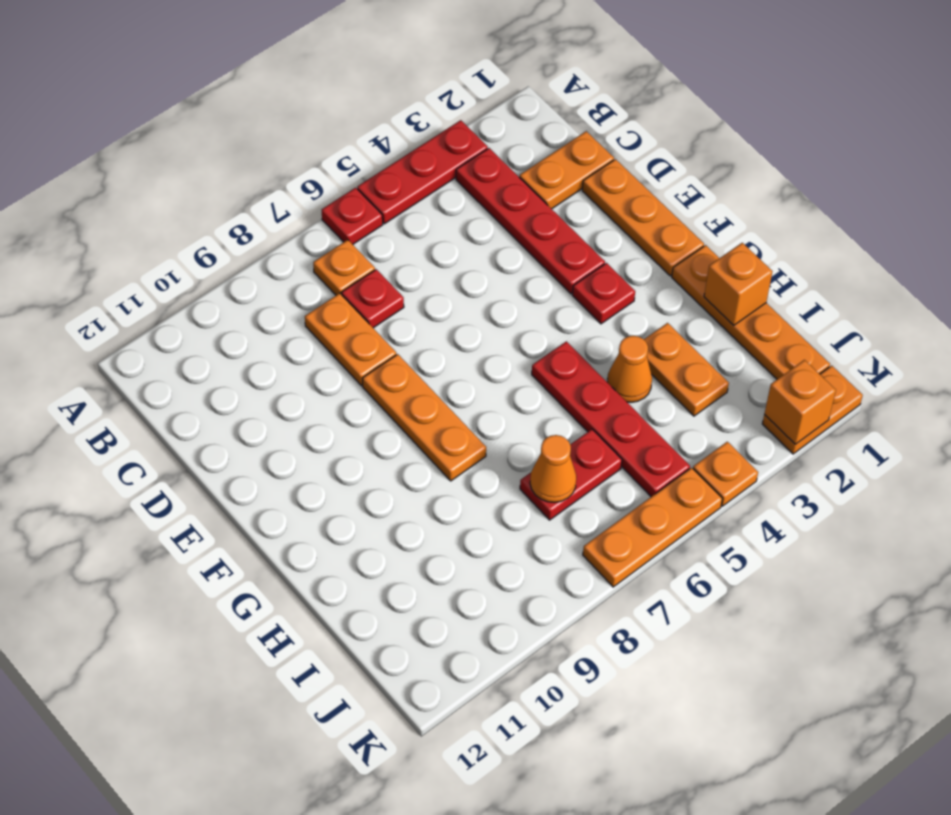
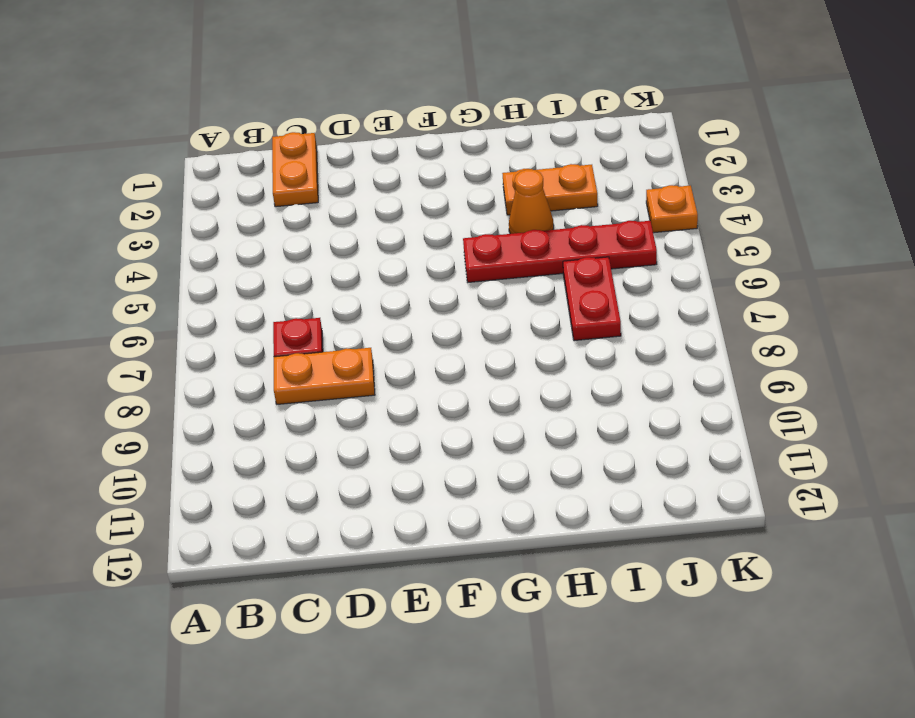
none -> red 1x3 plate [357,120,488,224]
none -> red 1x1 plate [322,188,383,244]
none -> red 1x4 plate [456,148,605,294]

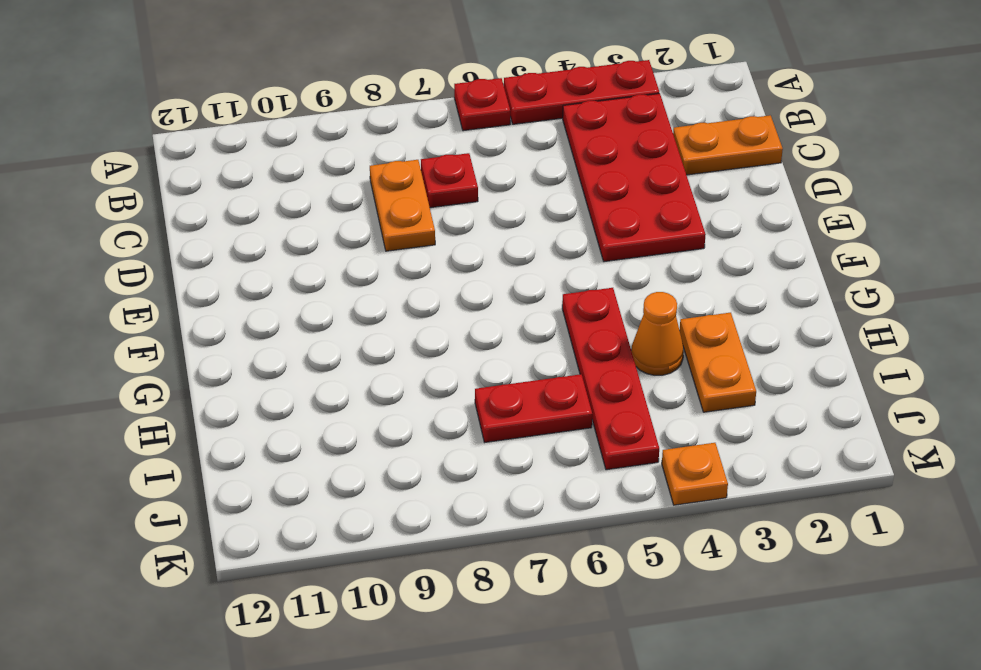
red 2x4 plate [563,94,706,262] -> red 1x4 plate [456,148,605,294]
none -> orange 1x1 plate [313,240,375,295]
none -> orange 1x3 plate [582,159,704,276]
none -> orange 1x3 plate [362,354,486,481]

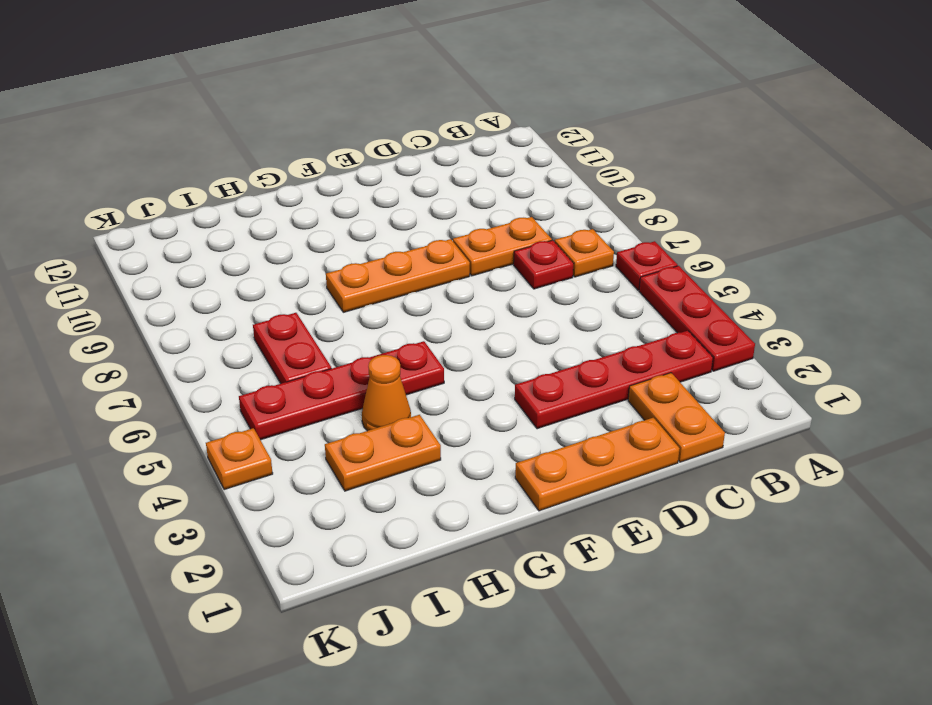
none -> red 1x1 plate [572,263,635,324]
none -> orange 1x4 plate [672,245,830,379]
none -> orange 1x2 plate [762,366,863,454]

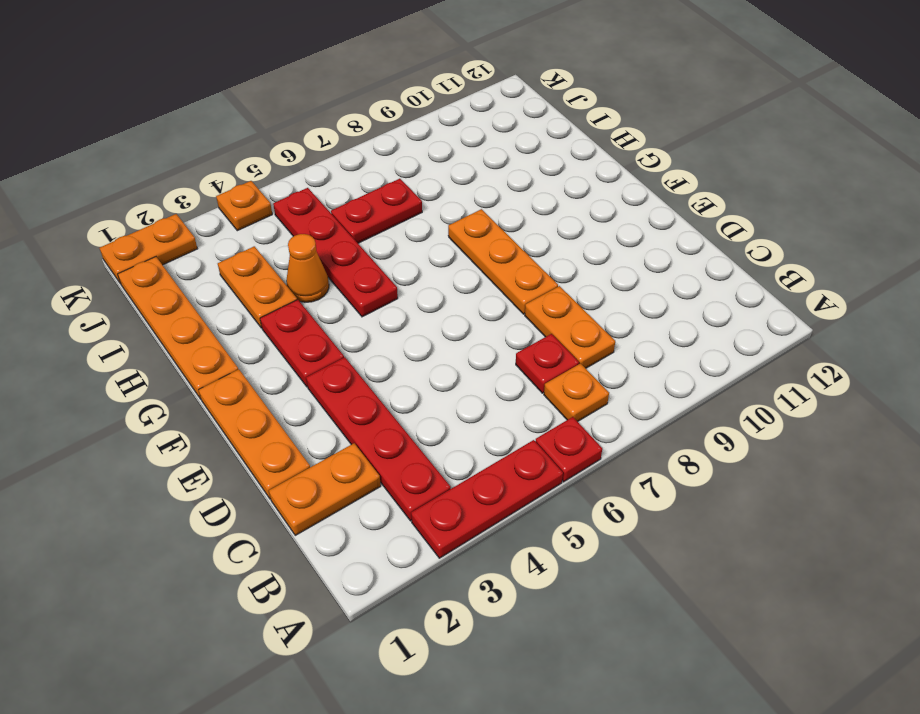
red 1x2 plate [260,300,344,387] -> red 1x1 plate [572,263,635,324]
none -> orange 1x3 plate [583,468,722,587]
none -> orange 1x1 brick [704,243,772,325]
none -> orange 1x1 cone [530,435,577,503]

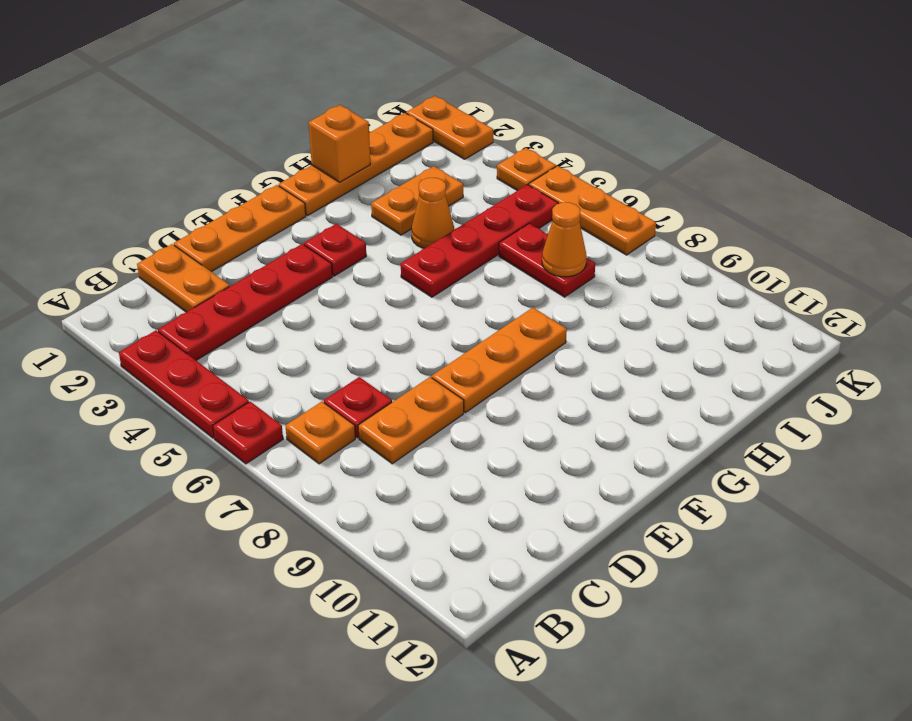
none -> orange 1x1 brick [764,360,836,444]

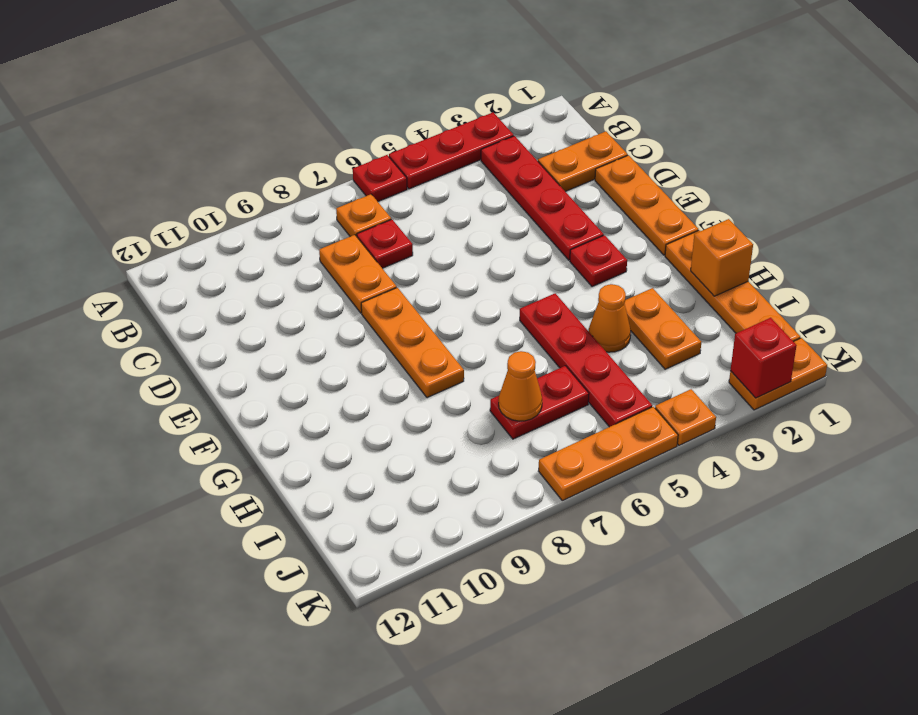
red 1x1 brick [730,318,797,398] -> orange 1x1 brick [764,360,836,444]

